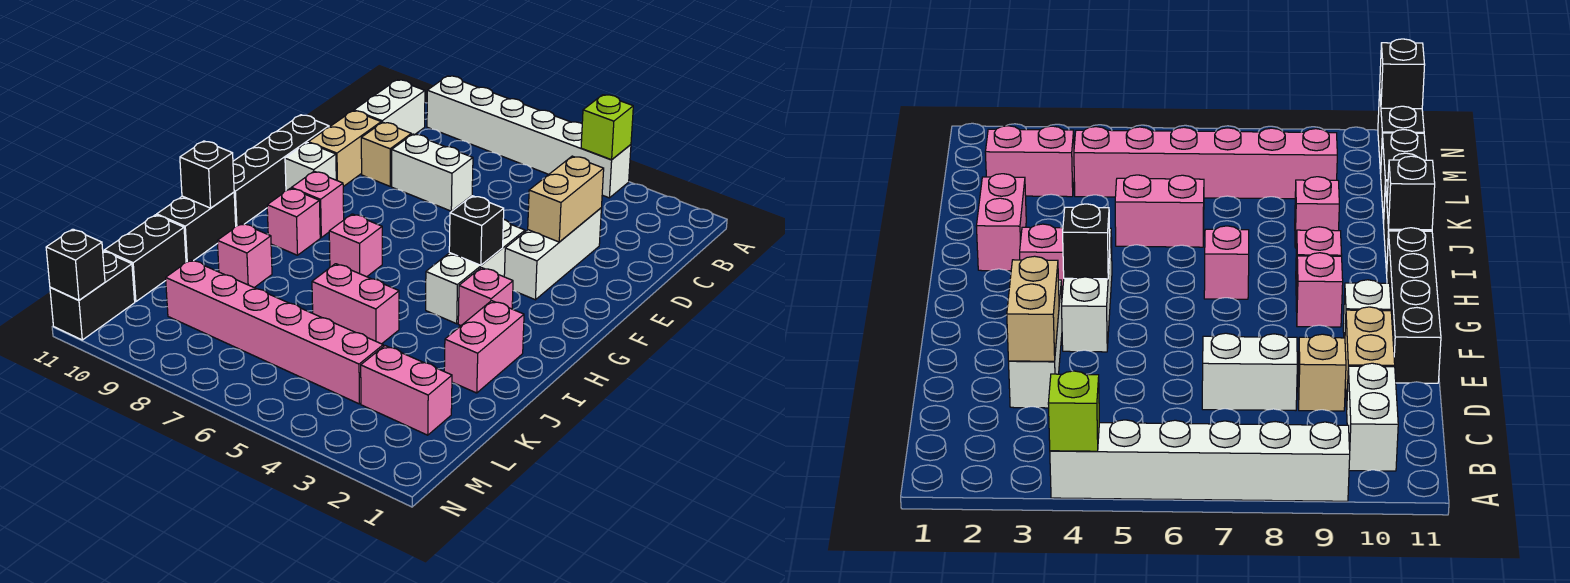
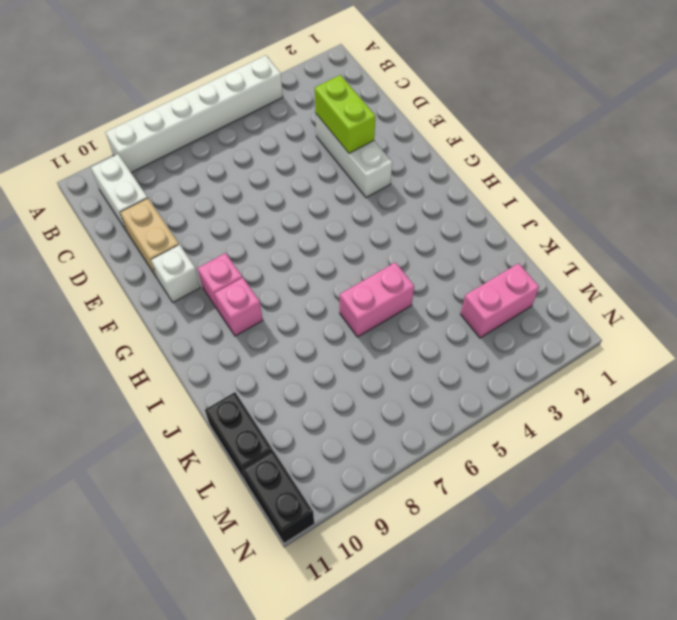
lime 1x2 brick [315,75,375,153] -> tan 1x2 brick [528,156,604,242]
none -> white 1x2 brick [392,134,473,211]
none -> tan 1x1 brick [361,122,411,186]
none -> black 1x4 brick [233,115,329,226]

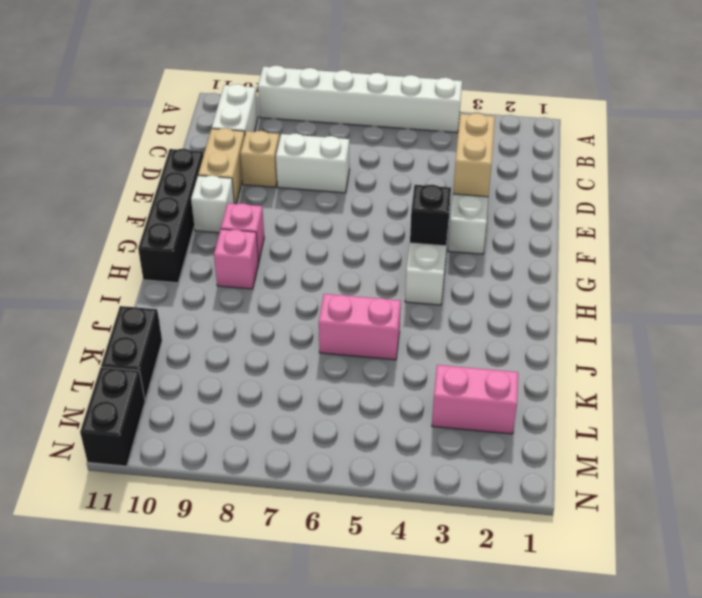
none -> pink 1x1 brick [458,268,513,326]
none -> pink 1x1 brick [329,214,382,277]
none -> pink 1x2 brick [444,301,524,393]

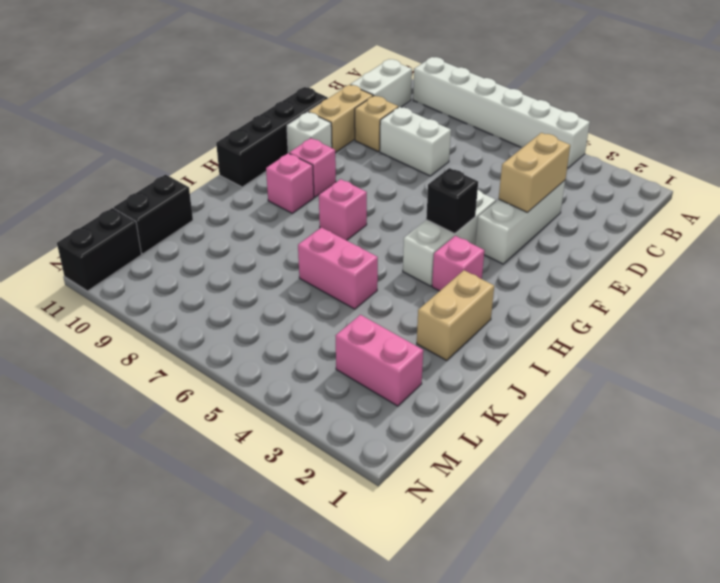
tan 1x2 brick [417,270,494,360] -> pink 1x2 brick [444,301,524,393]
none -> black 1x2 brick [157,192,236,262]
none -> pink 1x1 brick [217,223,272,288]
none -> pink 1x6 brick [166,260,383,404]

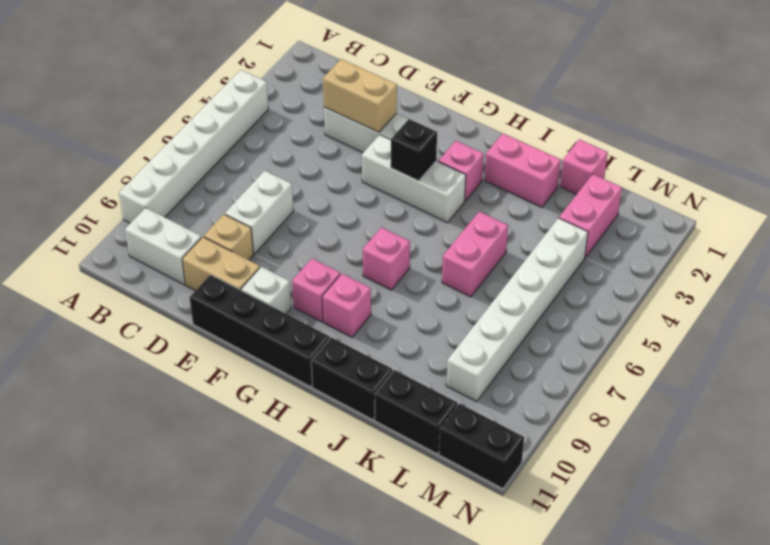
pink 1x1 brick [560,139,608,194] -> pink 1x1 brick moved to [217,223,272,288]
white 1x6 brick [446,218,588,402] -> pink 1x6 brick [166,260,383,404]
none -> lime 1x1 brick [581,95,633,160]
none -> black 1x1 brick [180,141,234,208]
none -> black 1x1 brick [46,229,105,300]

